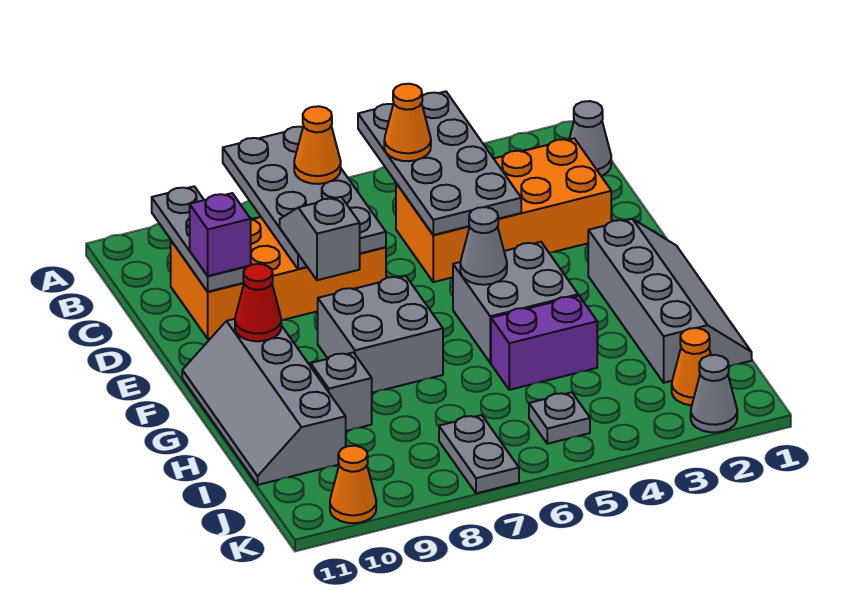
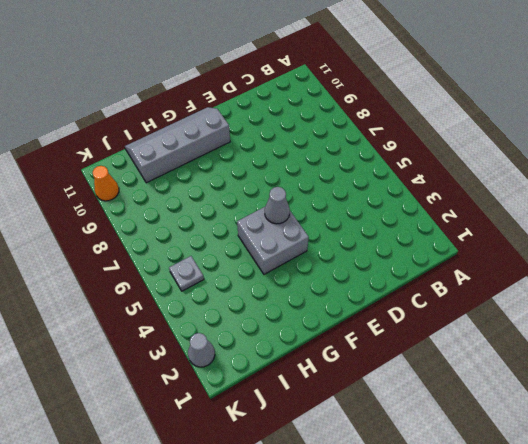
none -> grey 1x1 cone [569,101,611,176]
none -> orange 2x4 brick [396,138,611,282]
none -> orange 2x4 brick [171,217,386,339]

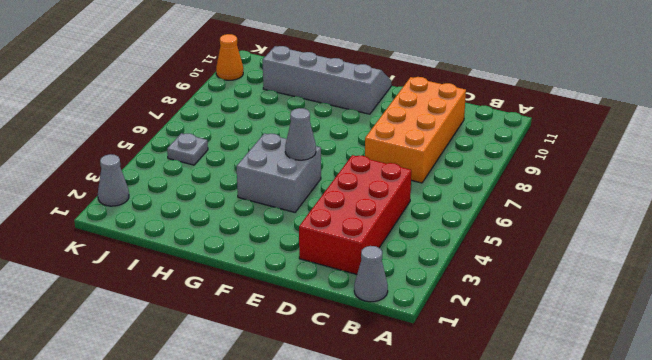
red 2x4 brick [299,155,411,274] -> orange 2x4 brick [396,138,611,282]
none -> grey 2x4 slope [588,219,752,383]
none -> grey 2x2 brick [318,276,443,393]
none -> purple 1x2 brick [491,296,597,390]

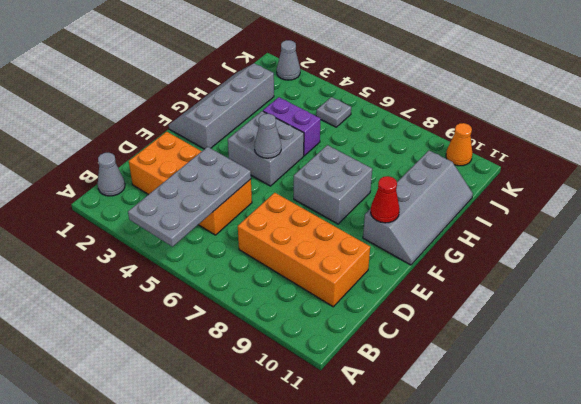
none -> grey 1x1 brick [311,352,372,431]
none -> orange 1x1 cone [672,328,711,405]
none -> grey 1x2 plate [439,415,519,493]

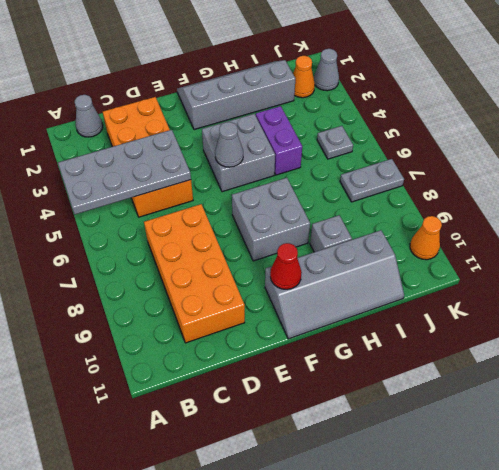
none -> grey 2x4 plate [223,127,386,269]
none -> grey 1x3 plate [152,186,248,292]
none -> orange 1x1 cone [384,84,431,161]

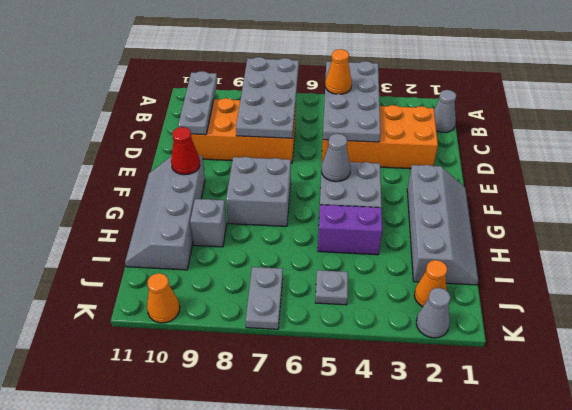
none -> orange 1x1 cone [294,106,341,184]
none -> grey 1x2 slope [280,197,360,280]
none -> purple 1x1 brick [190,193,251,276]

